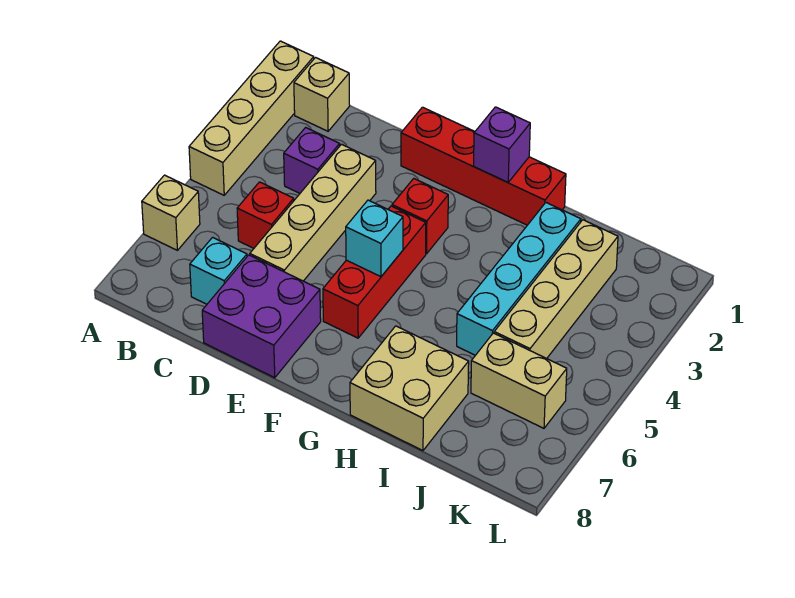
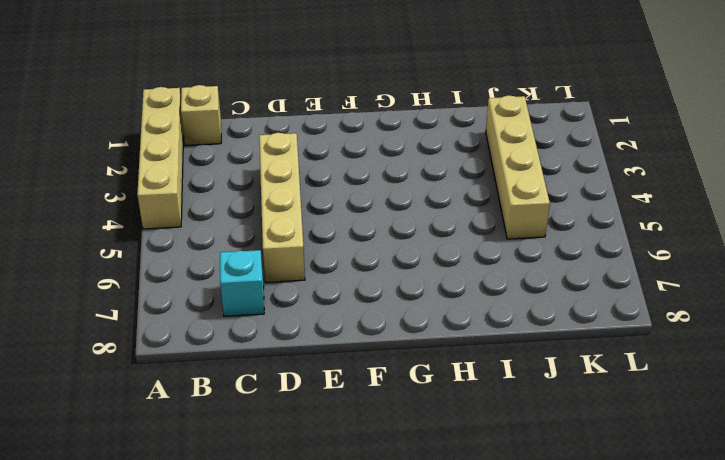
none -> tan 1x1 brick [142,175,200,250]
none -> purple 1x1 brick [284,127,340,193]
none -> red 1x1 brick [237,182,294,248]

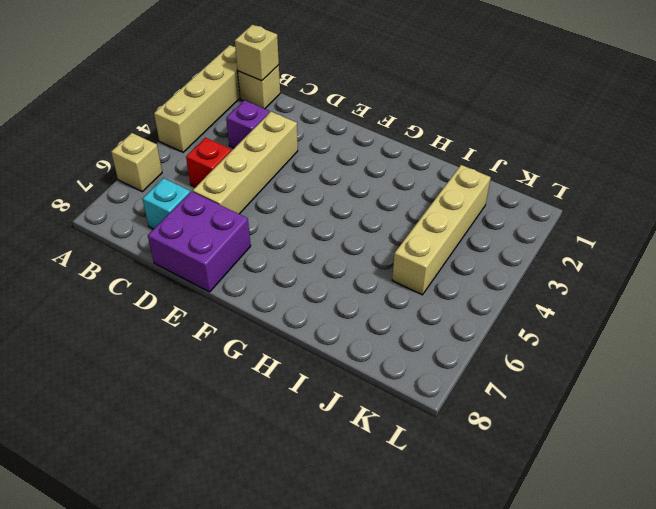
tan 1x1 brick [235,25,279,81] -> none
none -> red 1x4 brick [401,107,566,225]
none -> red 1x1 brick [392,179,448,254]
none -> red 1x3 brick [323,206,426,338]

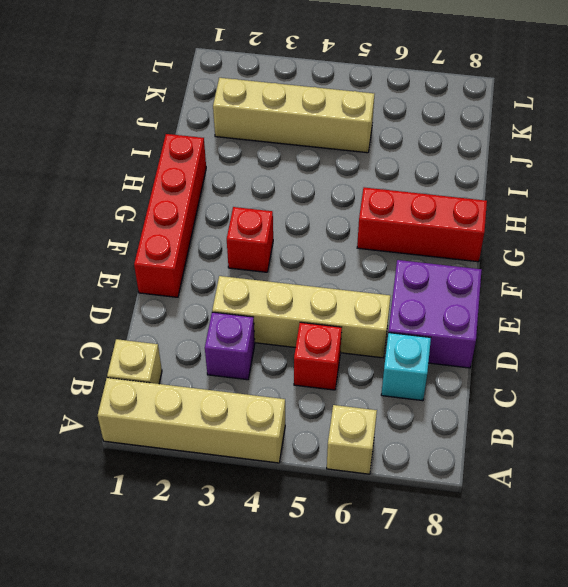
red 1x3 brick [357,187,487,262] -> red 1x3 brick moved to [323,206,426,338]
none -> tan 2x2 brick [350,326,469,451]
none -> cyan 1x4 brick [457,203,581,355]
none -> tan 1x2 brick [471,333,567,428]

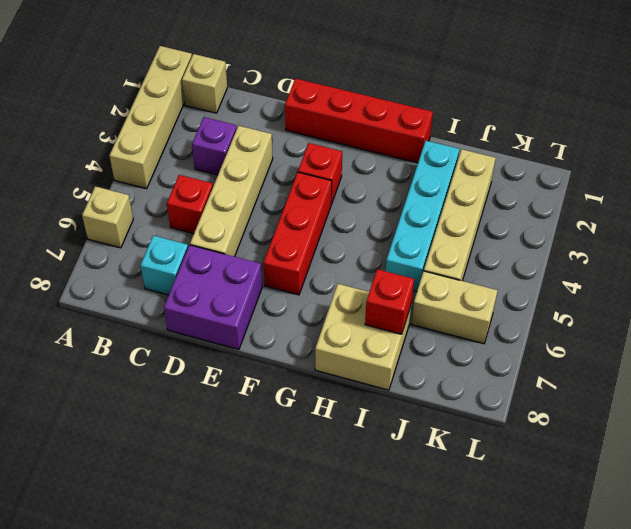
red 1x1 brick [365,269,414,334] -> none
none -> cyan 1x1 brick [346,200,403,277]
none -> purple 1x1 brick [474,107,530,182]

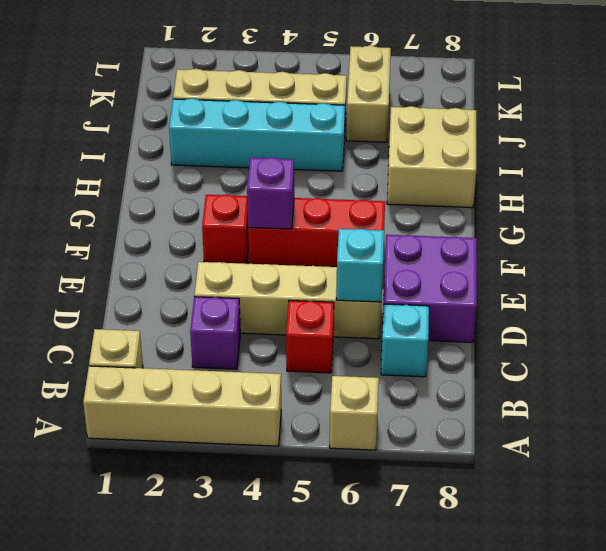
cyan 1x1 brick [336,229,384,302] -> cyan 1x1 brick moved to [346,200,403,277]
purple 1x1 brick [247,157,294,229] -> purple 1x1 brick moved to [474,107,530,182]
none -> red 1x4 brick [401,107,566,225]

